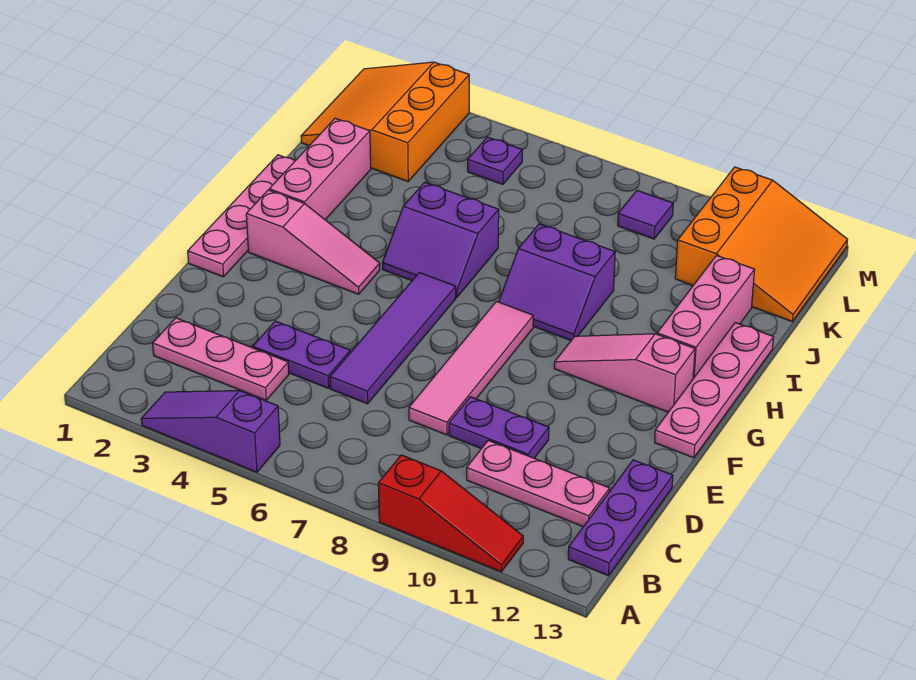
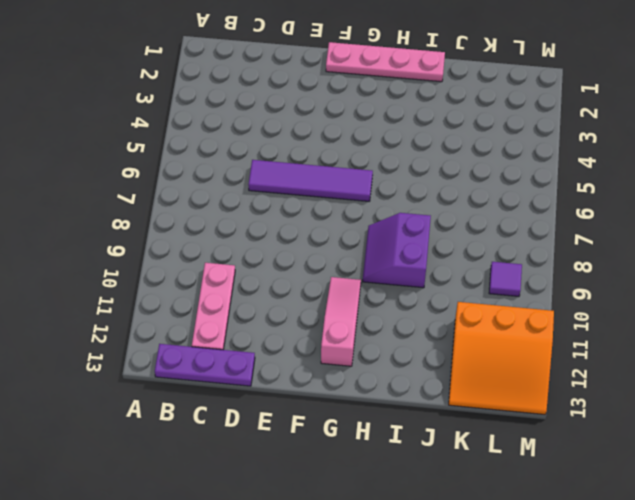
none -> purple 1x3 slope [141,391,280,472]
none -> red 1x3 slope [378,455,523,572]
none -> pink 1x3 plate [153,318,289,400]

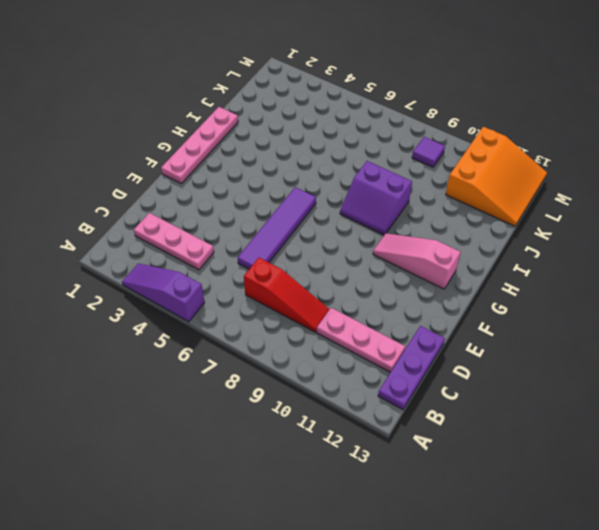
red 1x3 slope [244,258,330,332] -> red 1x3 slope moved to [378,455,523,572]
none -> purple 1x2 plate [253,321,350,388]
none -> pink 1x4 tile [409,302,533,435]
none -> purple 1x2 plate [449,397,549,458]

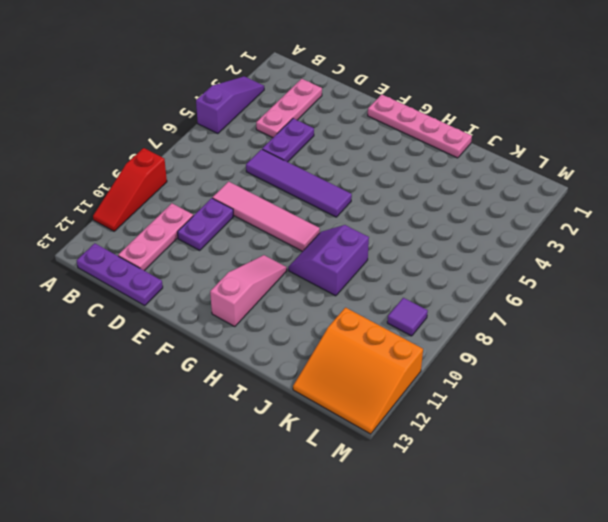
none -> pink 1x4 plate [655,323,774,458]
none -> pink 1x3 slope [246,190,380,294]
none -> pink 1x3 brick [269,118,371,220]

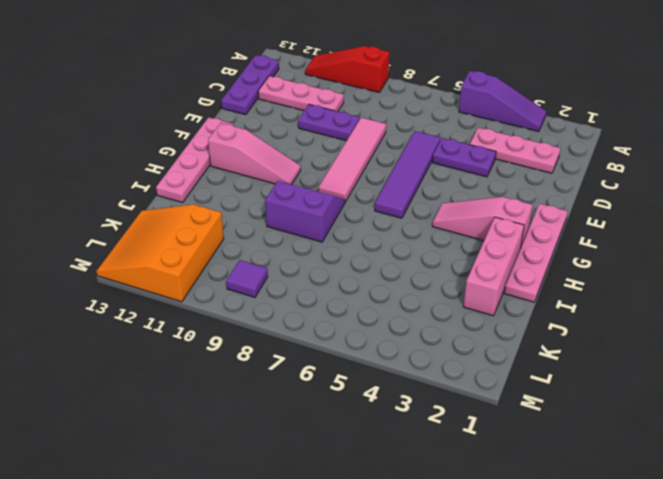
none -> purple 2x2 slope [383,182,499,297]
none -> pink 1x3 brick [657,256,755,378]
none -> orange 3x3 slope [301,62,469,181]

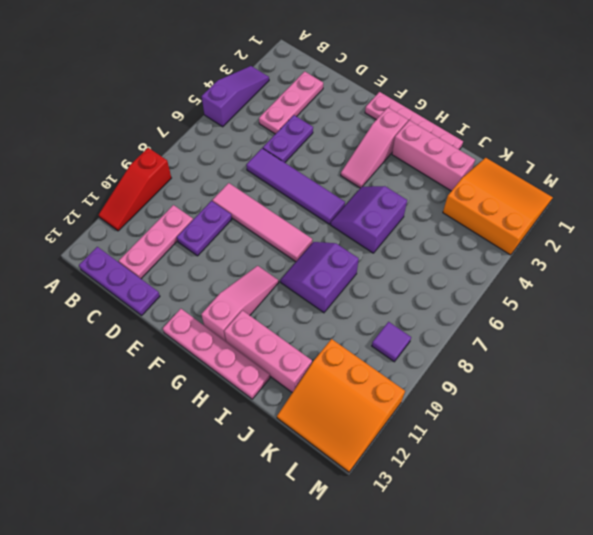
none -> purple 1x1 plate [468,137,522,185]

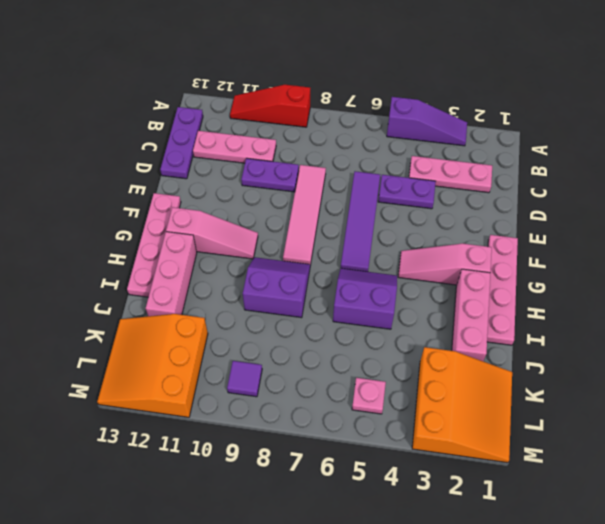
pink 1x1 plate [352,378,386,414] -> purple 1x1 plate [468,137,522,185]

